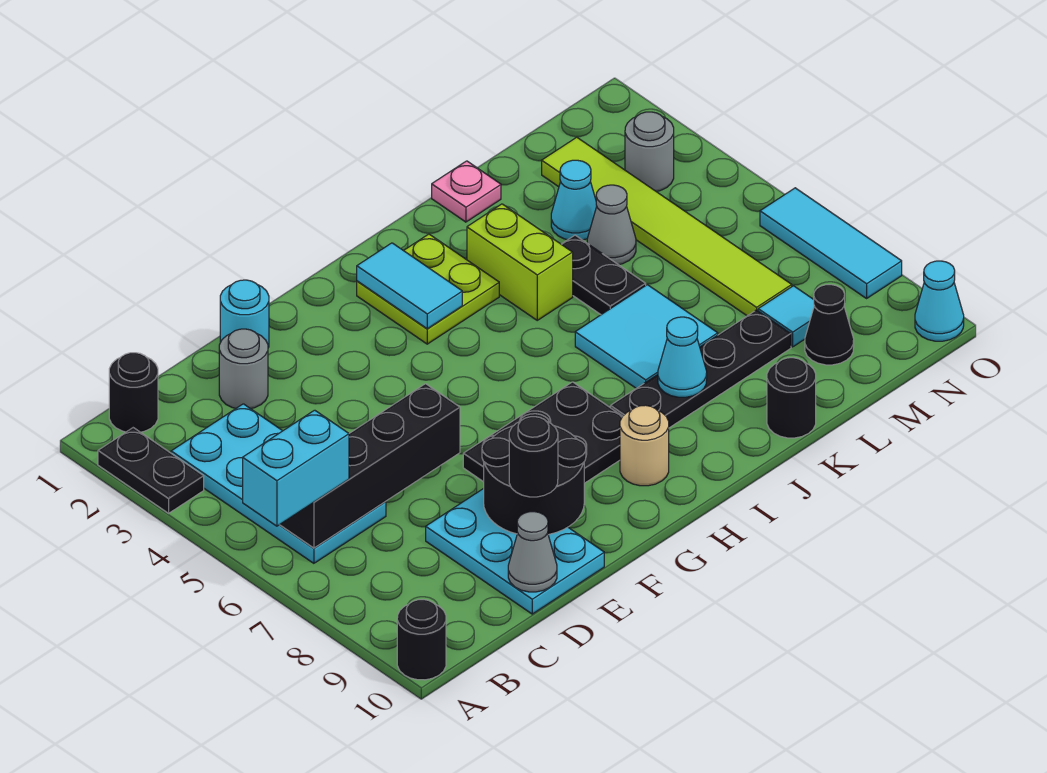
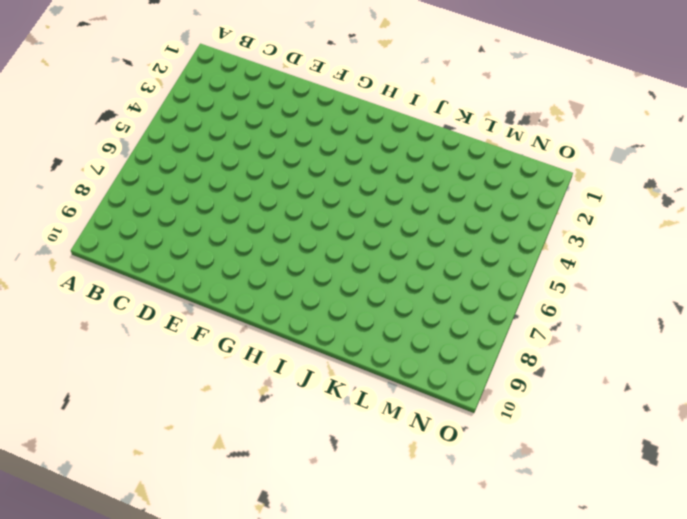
none -> black 1x2 plate [98,428,204,513]
none -> black 1x1 round brick [397,600,446,680]
none -> black 1x1 round brick [109,353,158,432]
none -> cyan 2x4 plate [171,404,386,563]

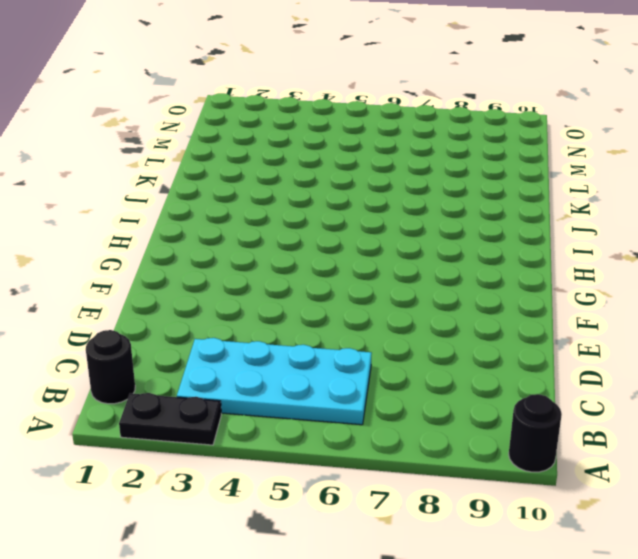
none -> grey 1x1 round brick [219,329,268,409]
none -> cyan 2x3 plate [426,488,604,614]
none -> cyan 1x1 round brick [220,280,269,348]
none -> black 2x3 plate [463,382,622,483]

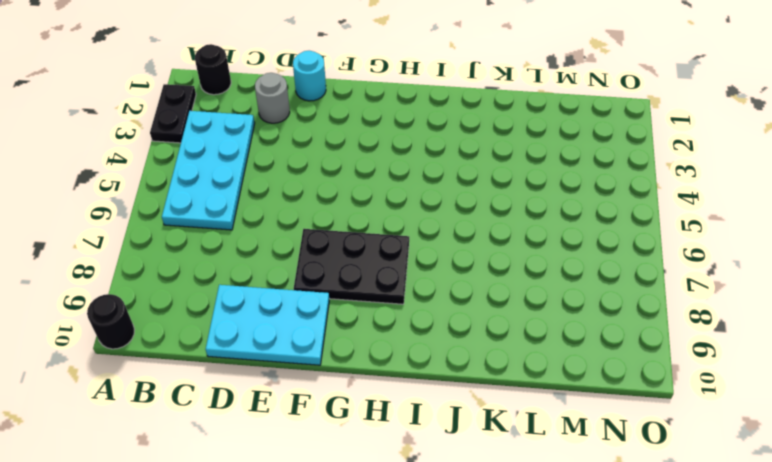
cyan 2x3 plate [206,285,329,365] -> cyan 2x3 plate turned to [426,488,604,614]
none -> lime 2x2 plate [357,234,499,344]
none -> tan 1x1 round brick [620,405,669,486]
none -> black 1x4 plate [610,310,791,428]
none -> lime 1x2 brick [467,204,573,320]

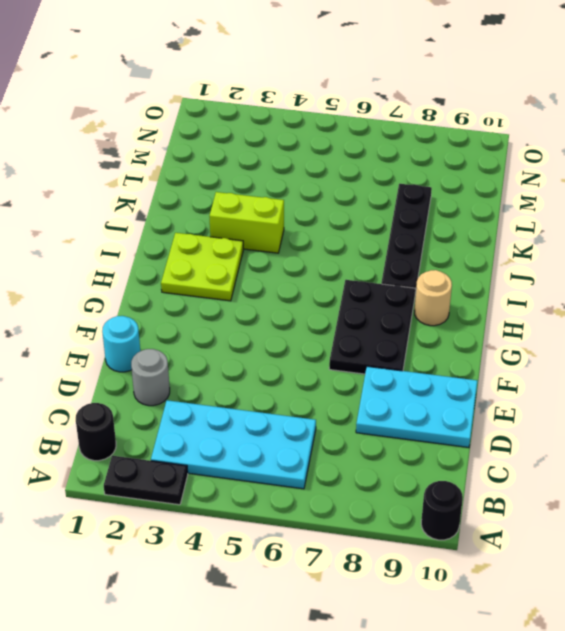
none -> cyan 2x2 tile [575,285,718,388]
none -> pink 1x1 plate [432,161,501,222]
none -> black 1x2 plate [561,235,646,315]
none -> black 1x1 round brick [767,358,816,438]

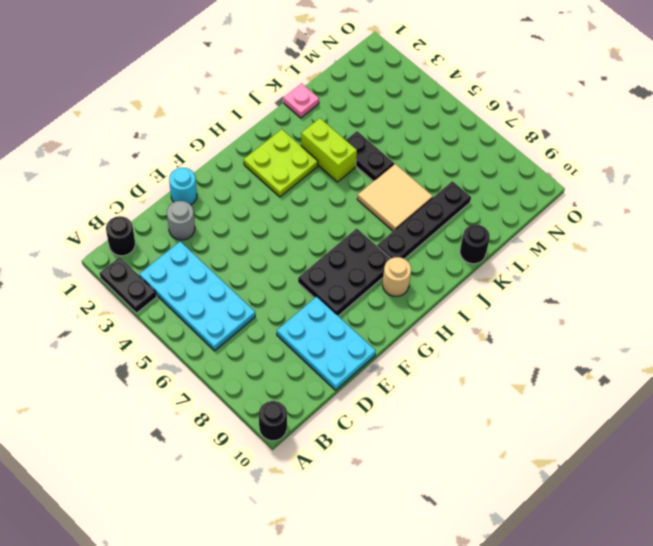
tan 2x2 tile [357,164,433,231] -> cyan 2x2 tile [575,285,718,388]
none -> cyan 1x1 cone [551,160,597,240]
none -> grey 1x1 cone [587,185,636,265]
none -> lime 1x6 tile [542,137,792,316]
none -> cyan 1x1 tile [758,286,814,347]

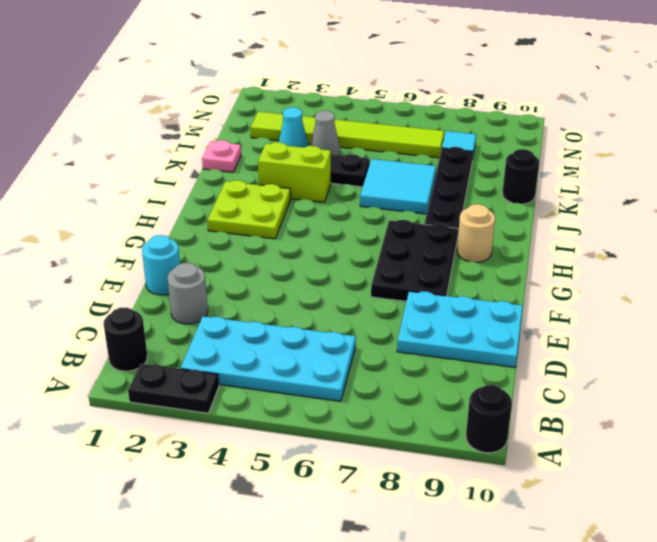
none -> black 1x1 cone [805,285,854,365]
none -> grey 1x1 round brick [625,112,674,192]
none -> cyan 1x3 tile [760,188,902,298]
none -> cyan 1x1 cone [915,261,964,341]

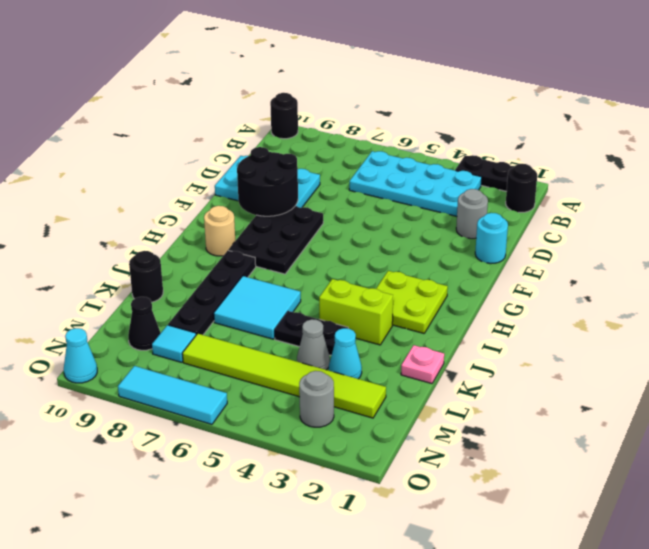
none -> black 1x4 brick [280,384,460,548]
none -> grey 1x1 cone [508,512,557,592]
none -> cyan 1x2 tile [357,243,462,329]
none -> cyan 1x1 cone [658,317,707,397]

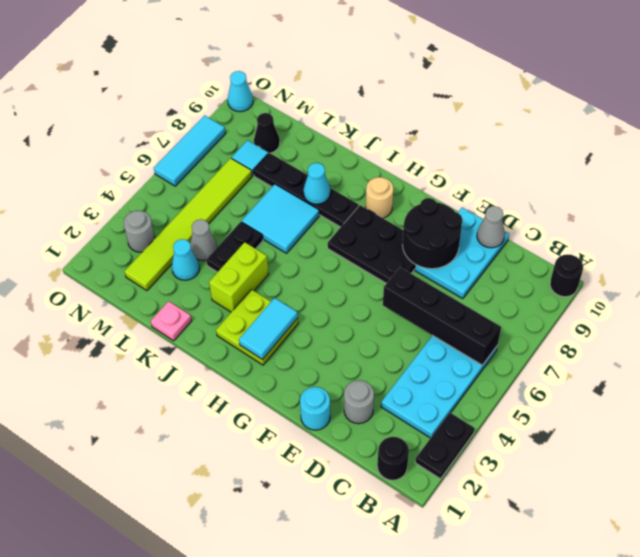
none -> black 1x1 round brick [767,358,816,438]
none -> cyan 1x2 brick [243,410,349,526]
none -> black 1x1 round brick [509,417,558,497]

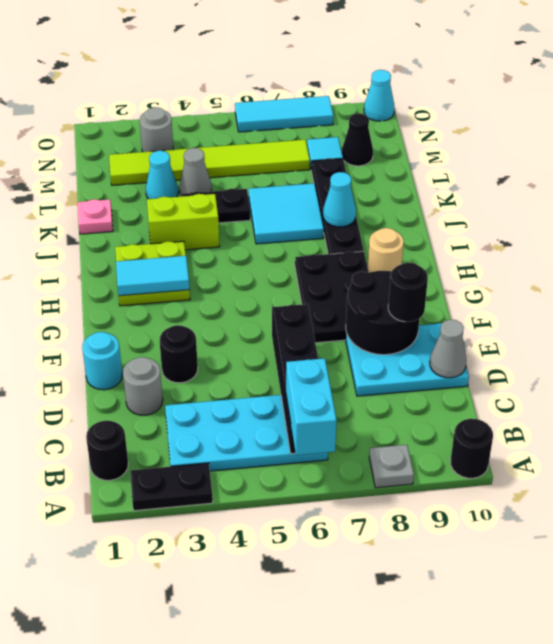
grey 1x1 plate [369,445,414,488] -> none
black 1x1 round brick [160,325,198,383] -> black 1x1 round brick moved to [767,358,816,438]

